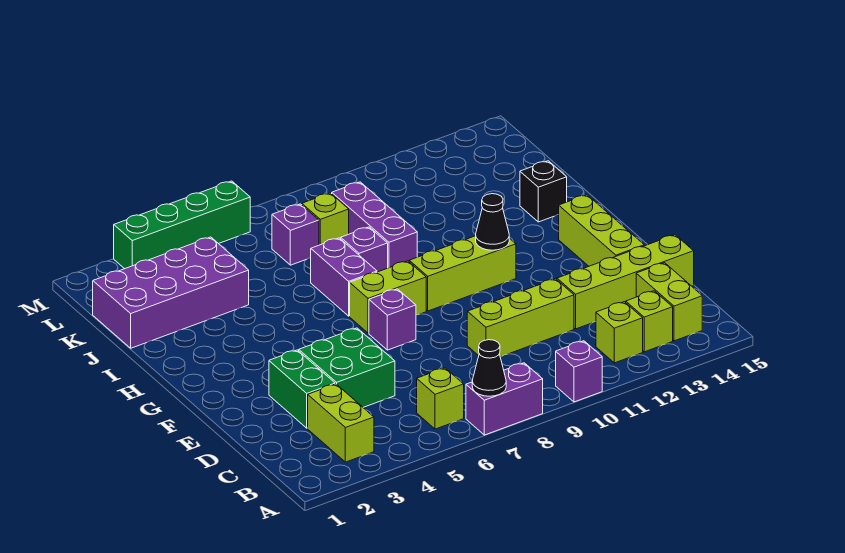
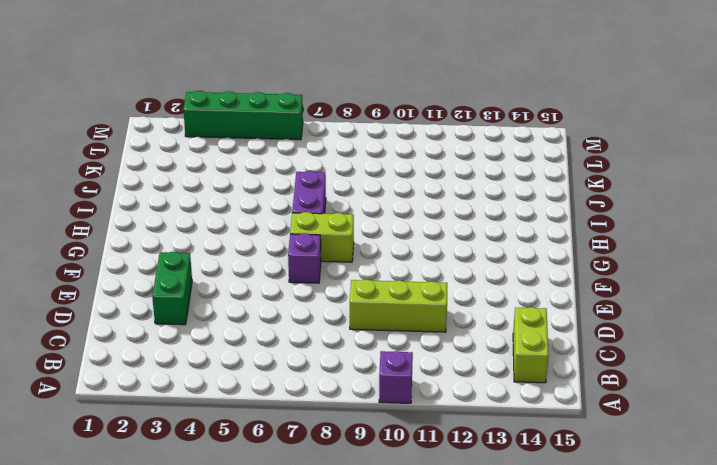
none -> purple 1x2 brick [466,363,543,435]
none -> lime 1x2 brick [308,384,374,462]
none -> lime 1x1 brick [417,368,464,429]

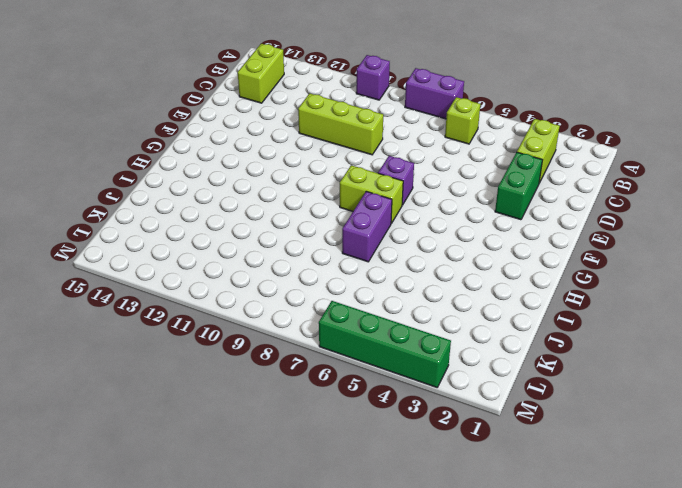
none -> lime 1x1 brick [596,302,643,363]
none -> lime 1x1 brick [626,291,673,352]
none -> green 2x2 brick [299,328,395,407]

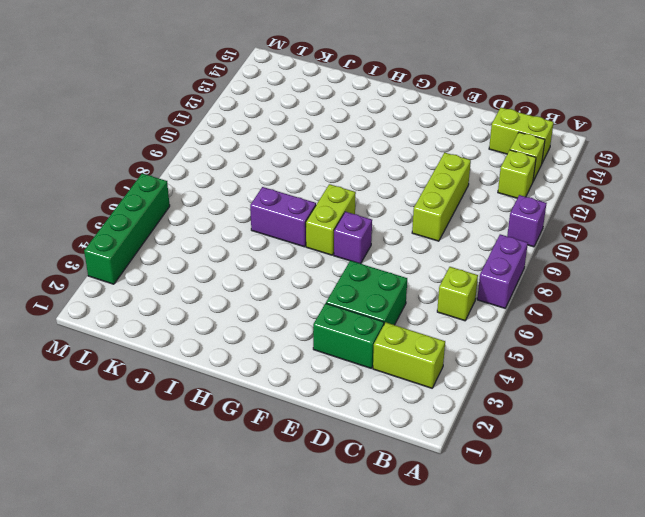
none -> lime 1x4 brick [557,235,694,329]
none -> lime 1x3 brick [559,195,644,266]
none -> lime 1x3 brick [409,236,516,311]

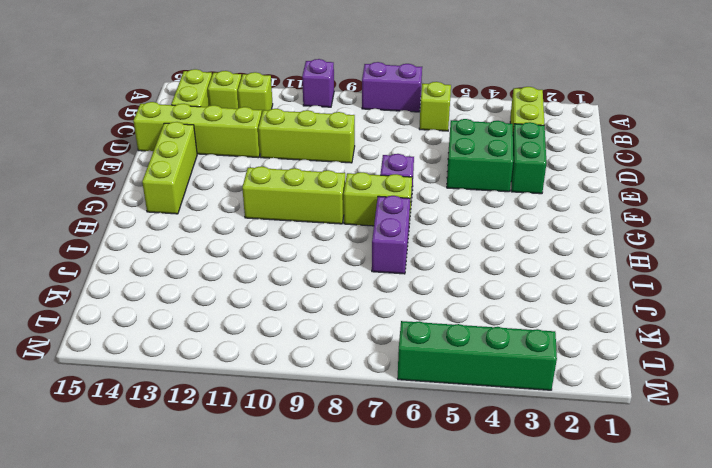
none -> purple 1x1 brick [341,227,388,272]
none -> purple 1x3 brick [332,182,417,268]
none -> black 1x1 brick [520,161,567,222]

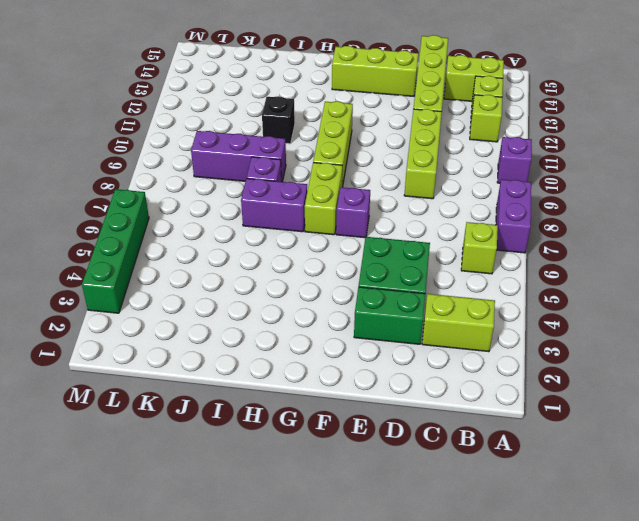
black 1x1 brick [262,96,295,144] -> black 1x1 brick moved to [520,161,567,222]
none -> purple 2x4 brick [93,237,249,348]
none -> purple 1x1 brick [272,204,319,265]
none -> lime 1x1 brick [302,193,349,245]

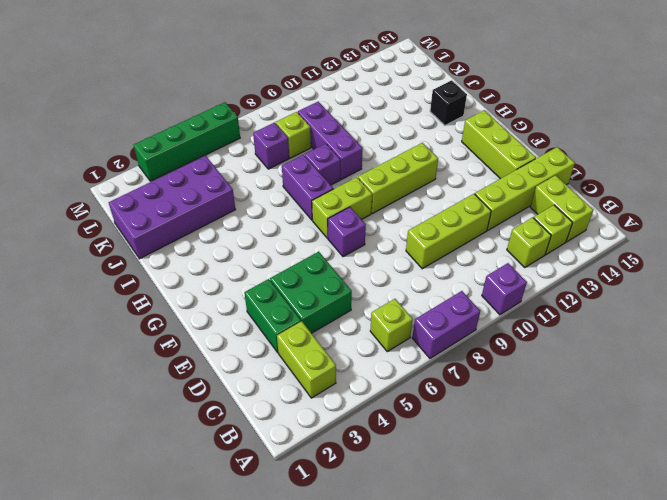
none -> black 1x1 cone [472,340,506,396]
none -> black 1x1 cone [476,194,509,250]

